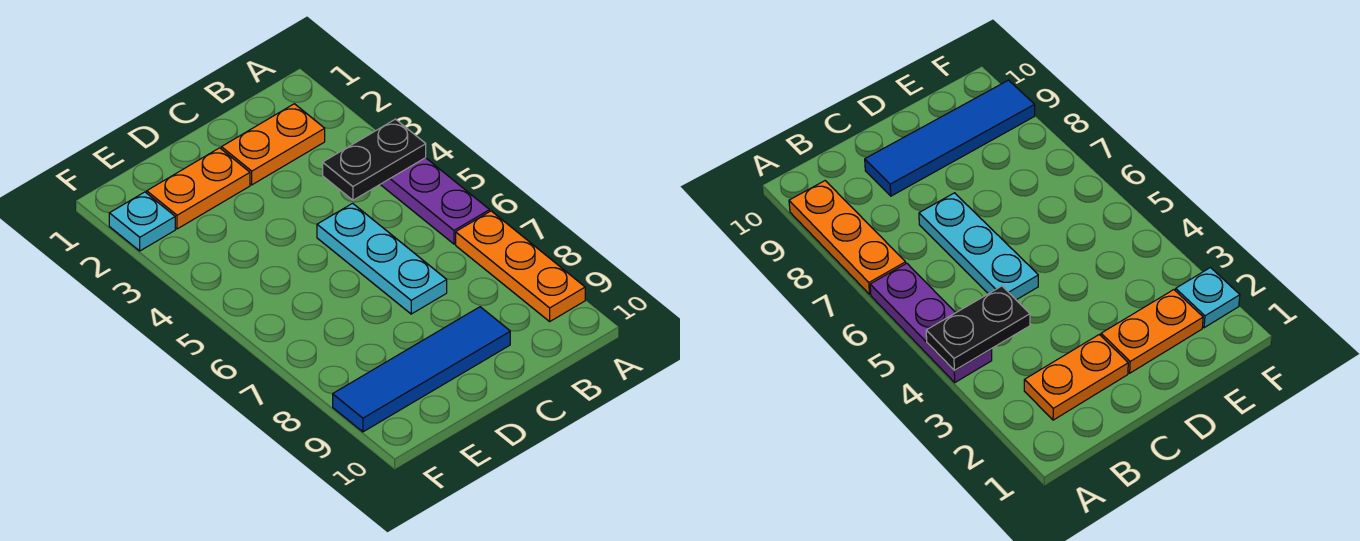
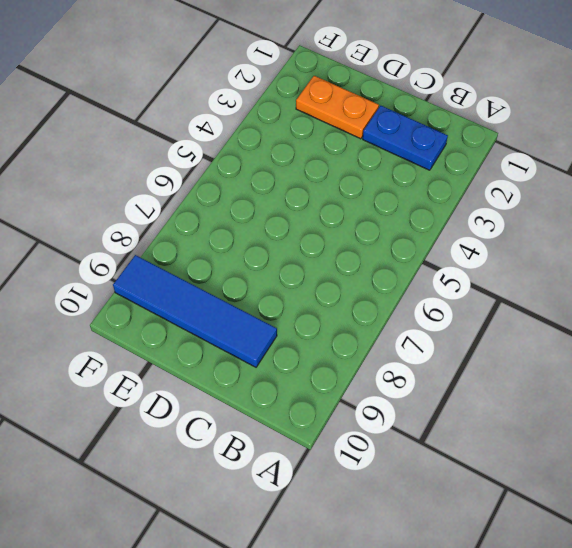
blue 1x2 plate [363,106,448,170] -> orange 1x2 plate [221,104,325,185]
none -> purple 1x3 plate [380,158,490,244]
none -> orange 1x3 plate [456,211,585,321]

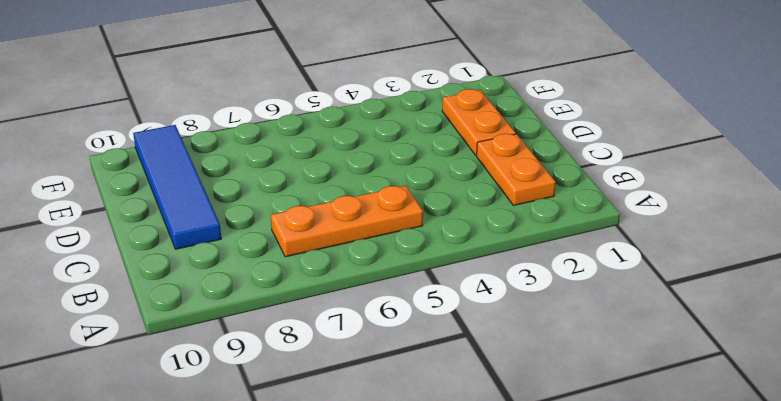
orange 1x3 plate [271,186,423,257] -> orange 1x3 plate moved to [456,211,585,321]
none -> purple 1x3 plate [380,158,490,244]
none -> cyan 1x3 plate [317,203,447,314]

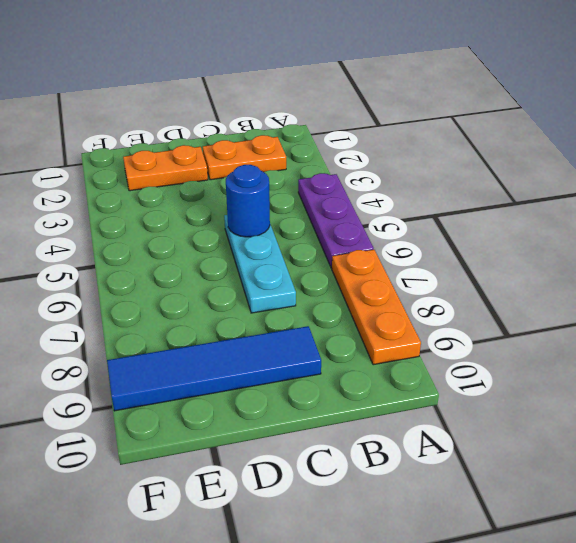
blue 1x1 round brick [226,165,270,237] -> none
none -> cyan 1x1 plate [109,192,175,251]
none -> black 1x2 plate [323,119,426,200]

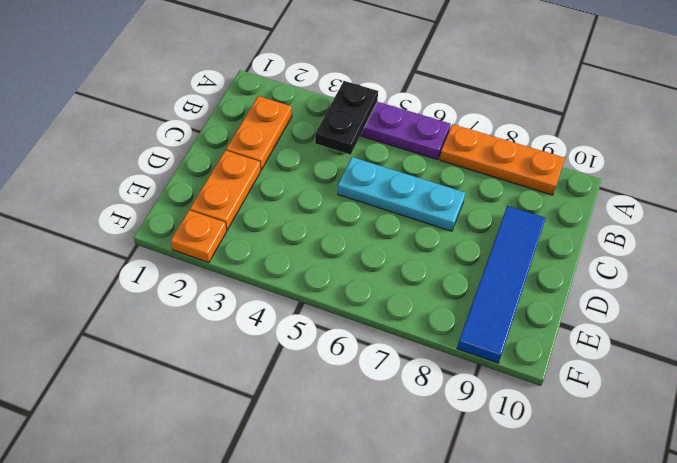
orange 1x1 plate [171,210,227,262] -> cyan 1x1 plate [109,192,175,251]

